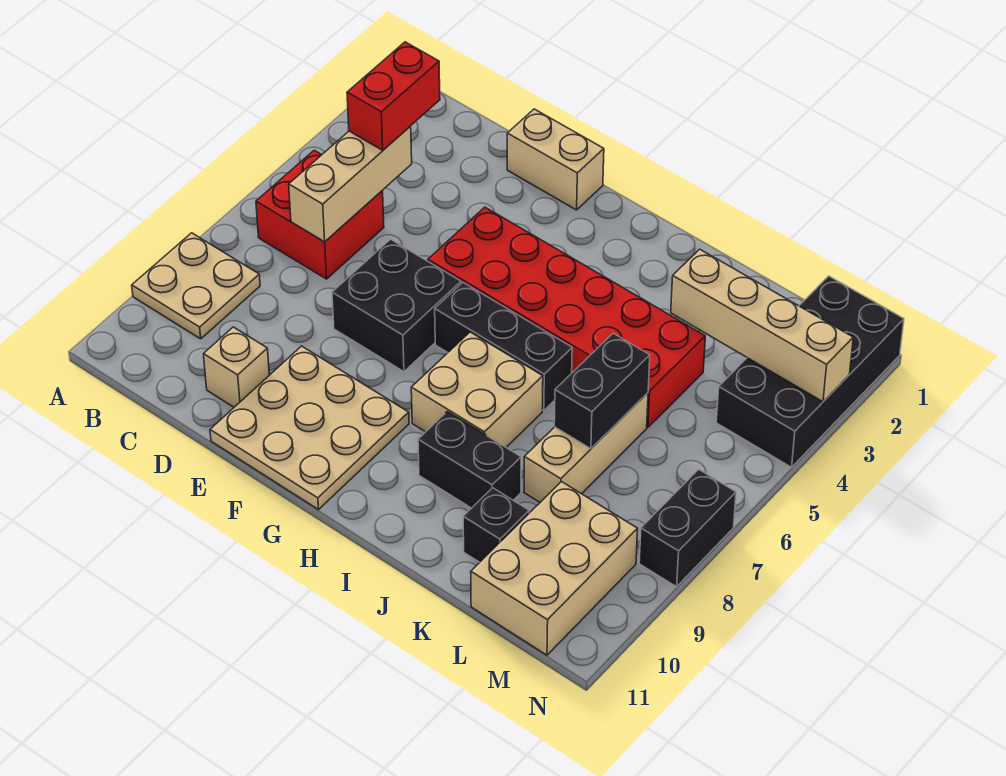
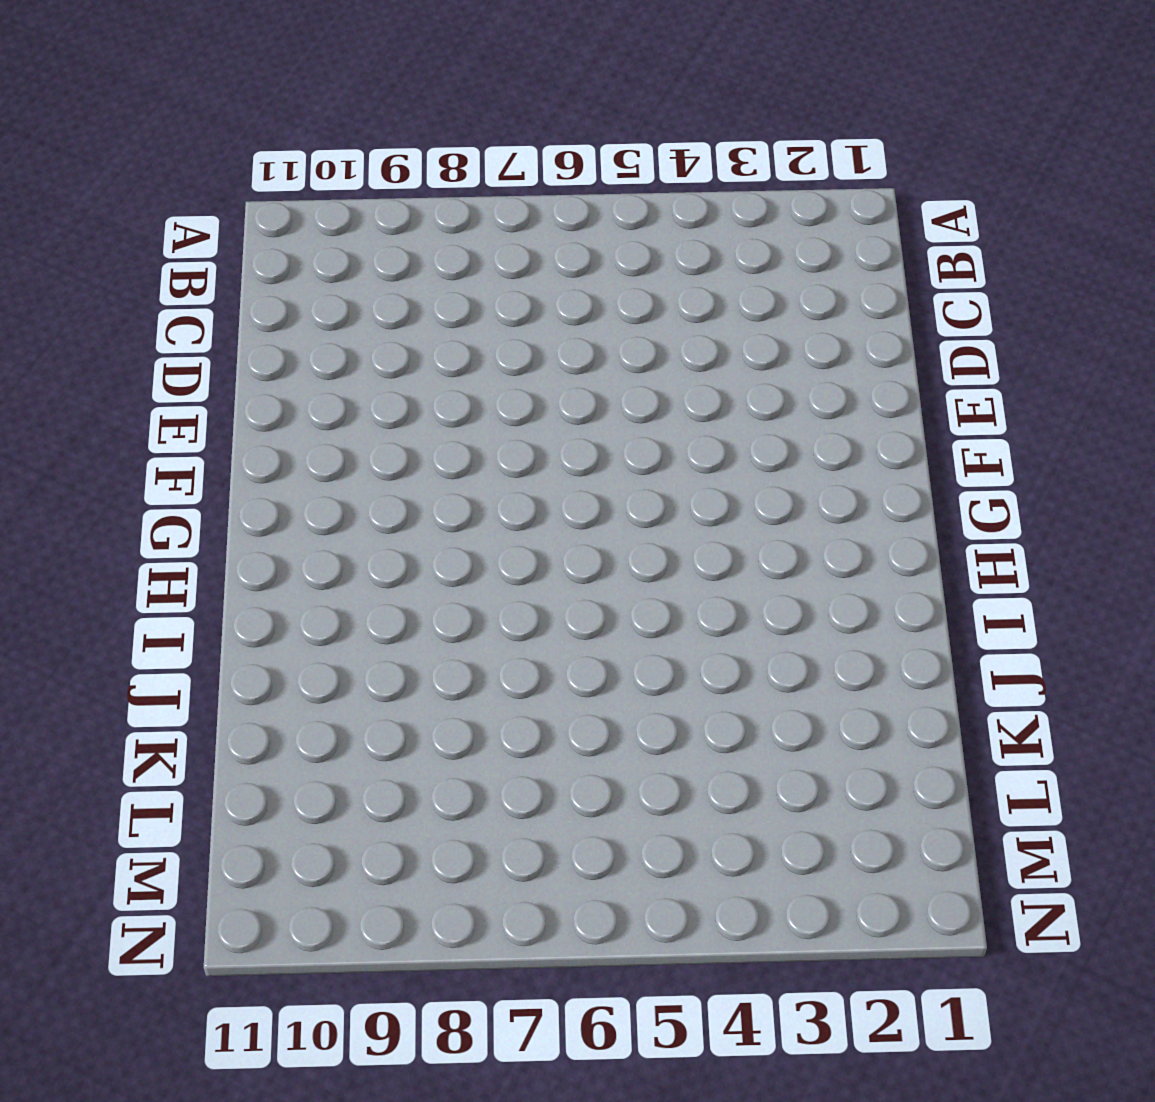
none -> tan 2x2 plate [132,233,260,339]
none -> red 2x2 brick [256,150,384,279]
none -> tan 1x1 brick [204,327,269,407]

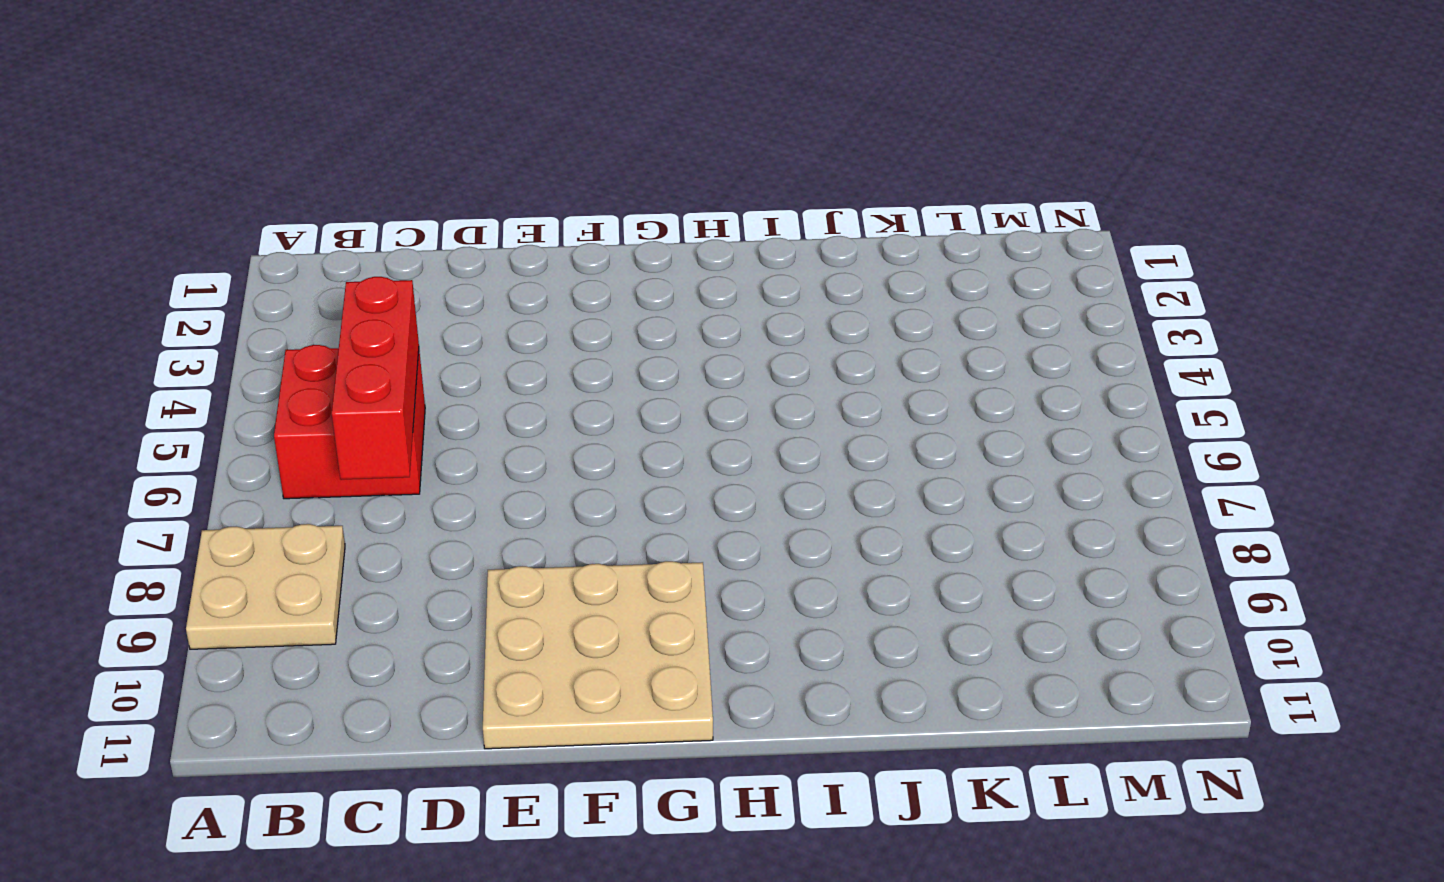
red 1x3 brick [332,277,419,480] -> tan 1x3 brick [289,126,412,242]
none -> tan 1x1 brick [204,327,269,407]
none -> tan 1x2 brick [507,109,604,210]
none -> black 2x2 brick [332,239,461,372]

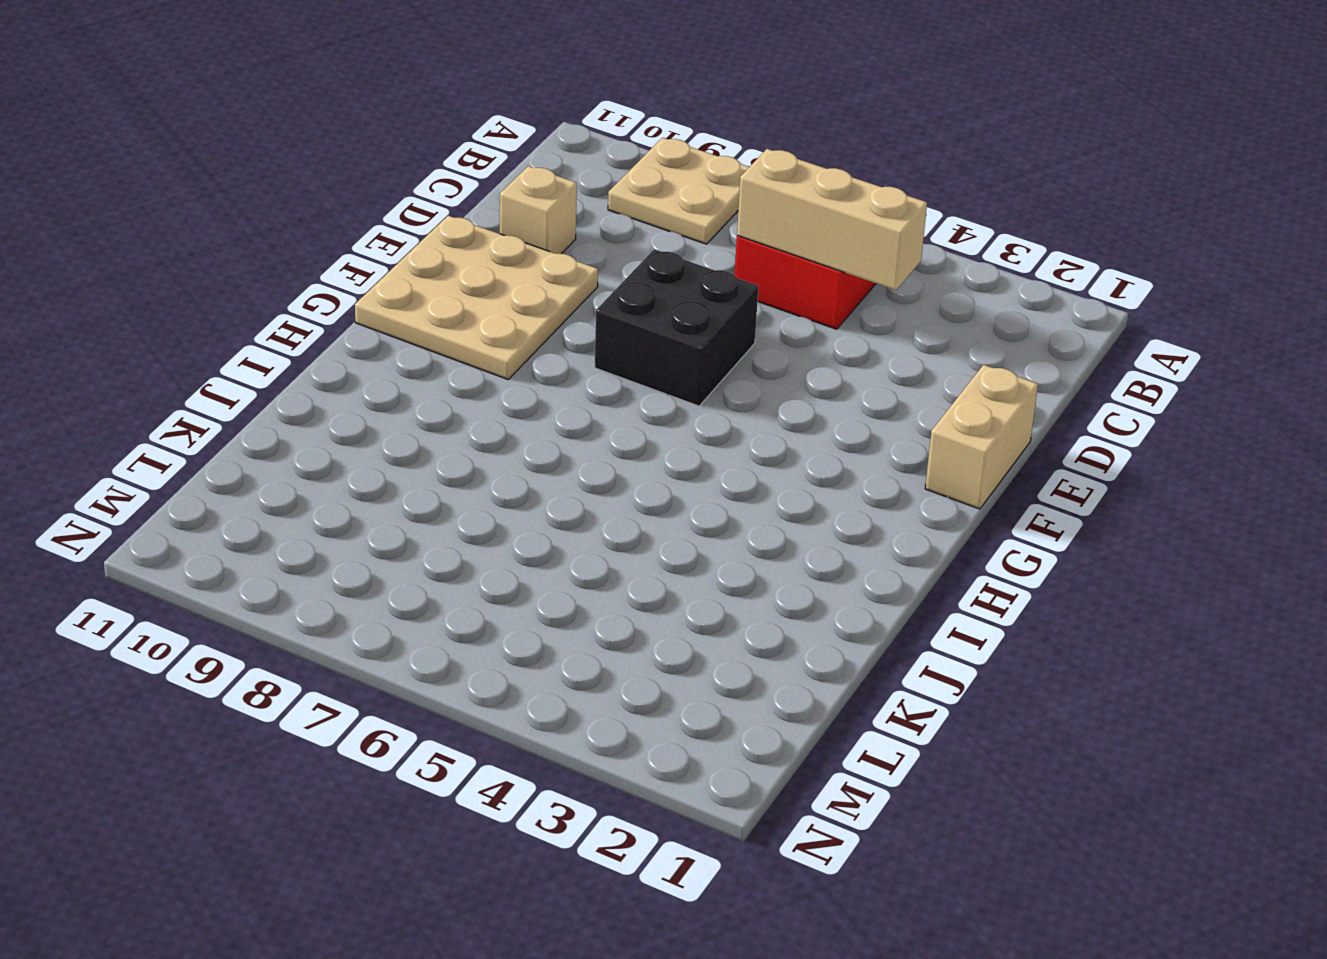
none -> red 2x6 brick [428,207,705,427]
none -> black 1x3 brick [435,283,572,411]
none -> tan 2x2 brick [411,332,543,447]

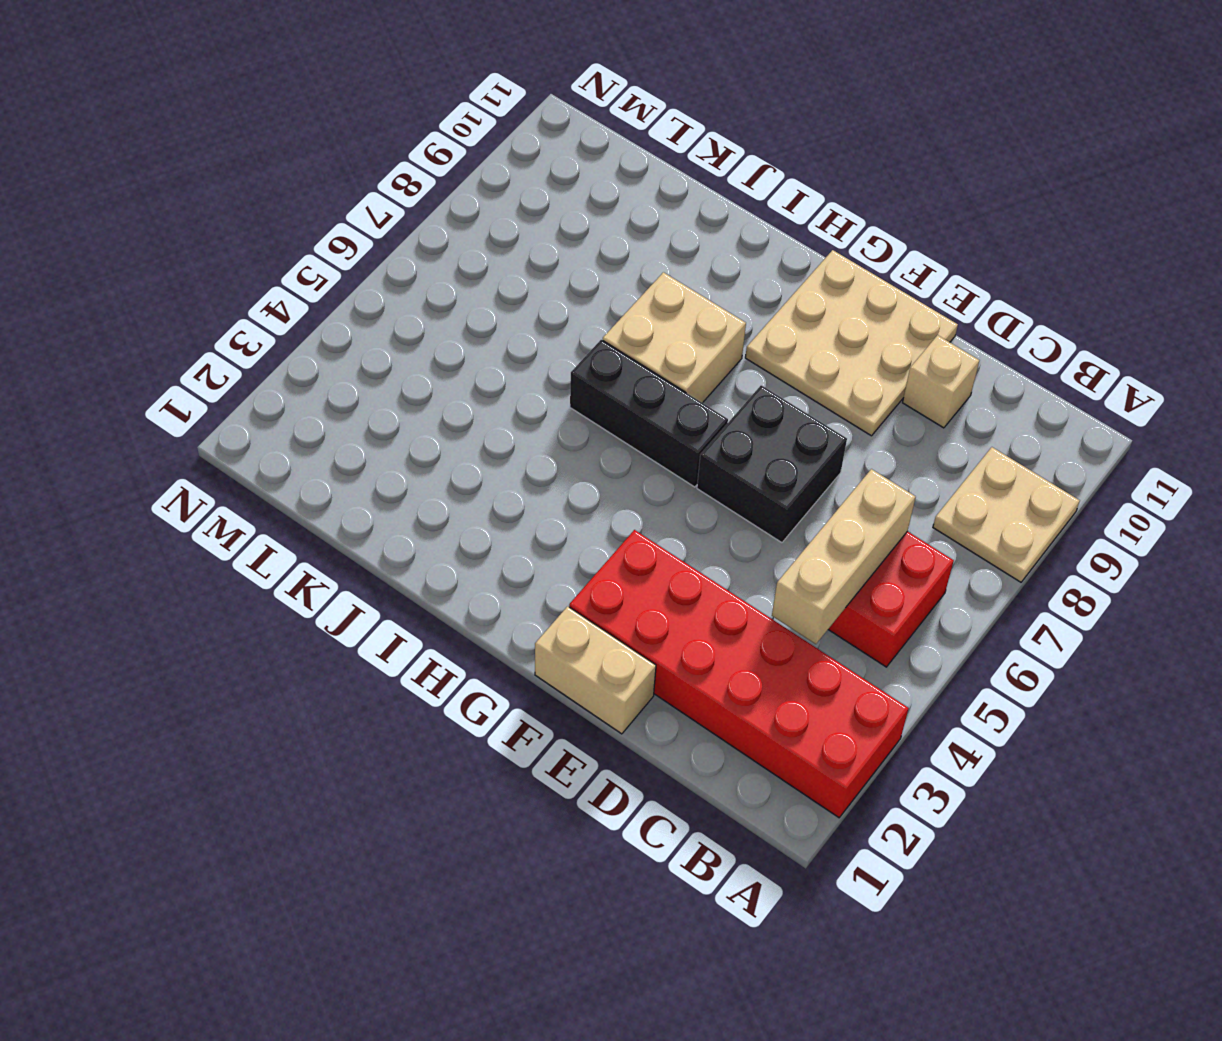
red 2x6 brick [569,530,909,818] -> red 2x6 brick moved to [428,207,705,427]
none -> black 1x2 brick [418,412,521,508]
none -> tan 1x3 brick [524,393,648,502]
none -> black 1x1 brick [463,488,529,562]

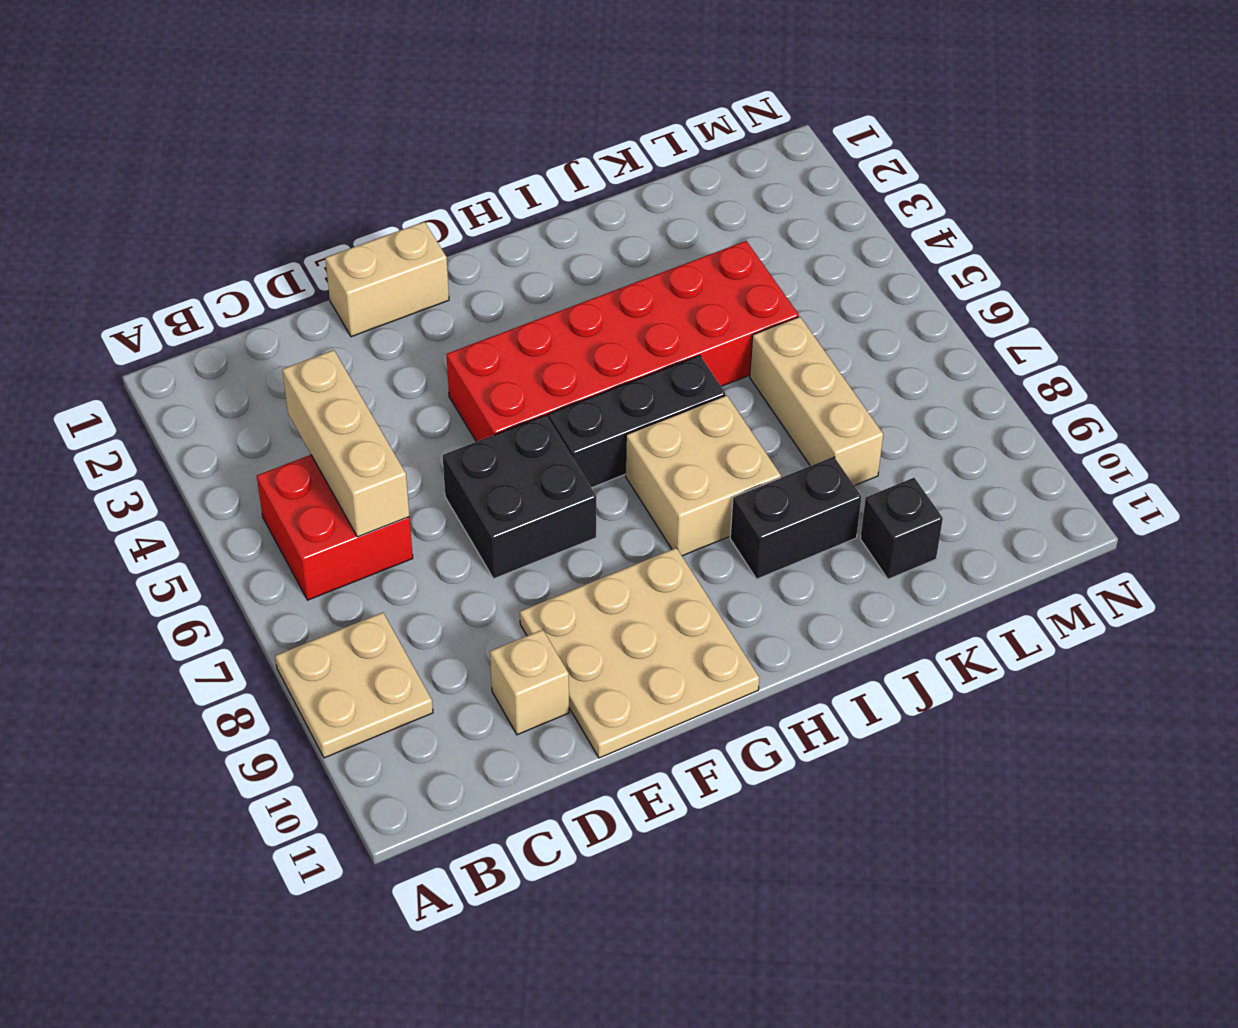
none -> tan 2x3 brick [471,482,638,655]
none -> black 2x4 brick [716,276,904,467]
none -> black 1x2 brick [639,469,736,587]

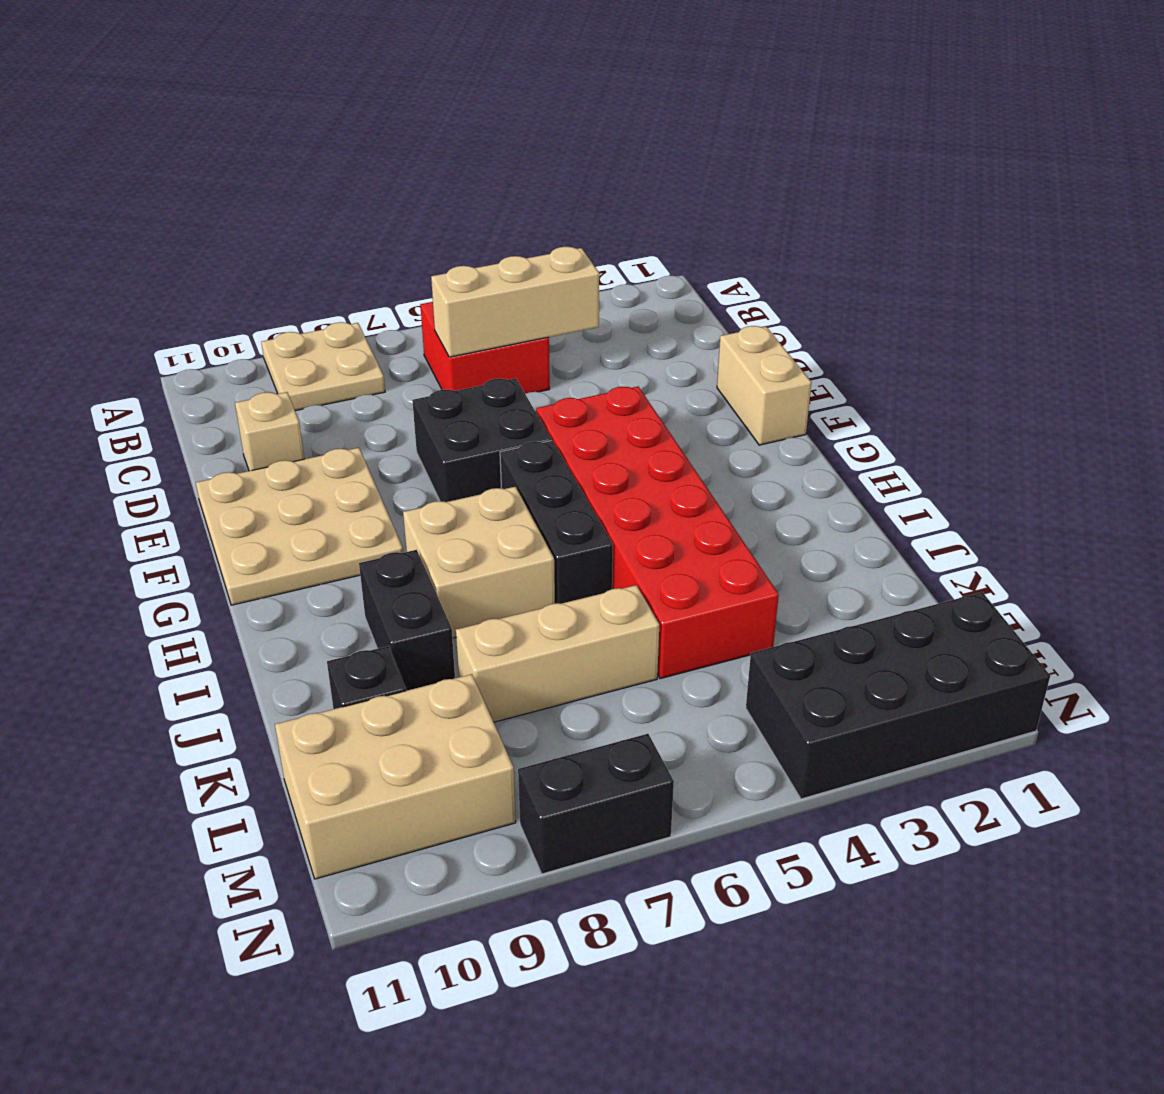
none -> tan 1x4 brick [671,249,853,402]
none -> black 1x2 brick [554,333,650,449]
none -> red 1x2 brick [347,42,440,150]

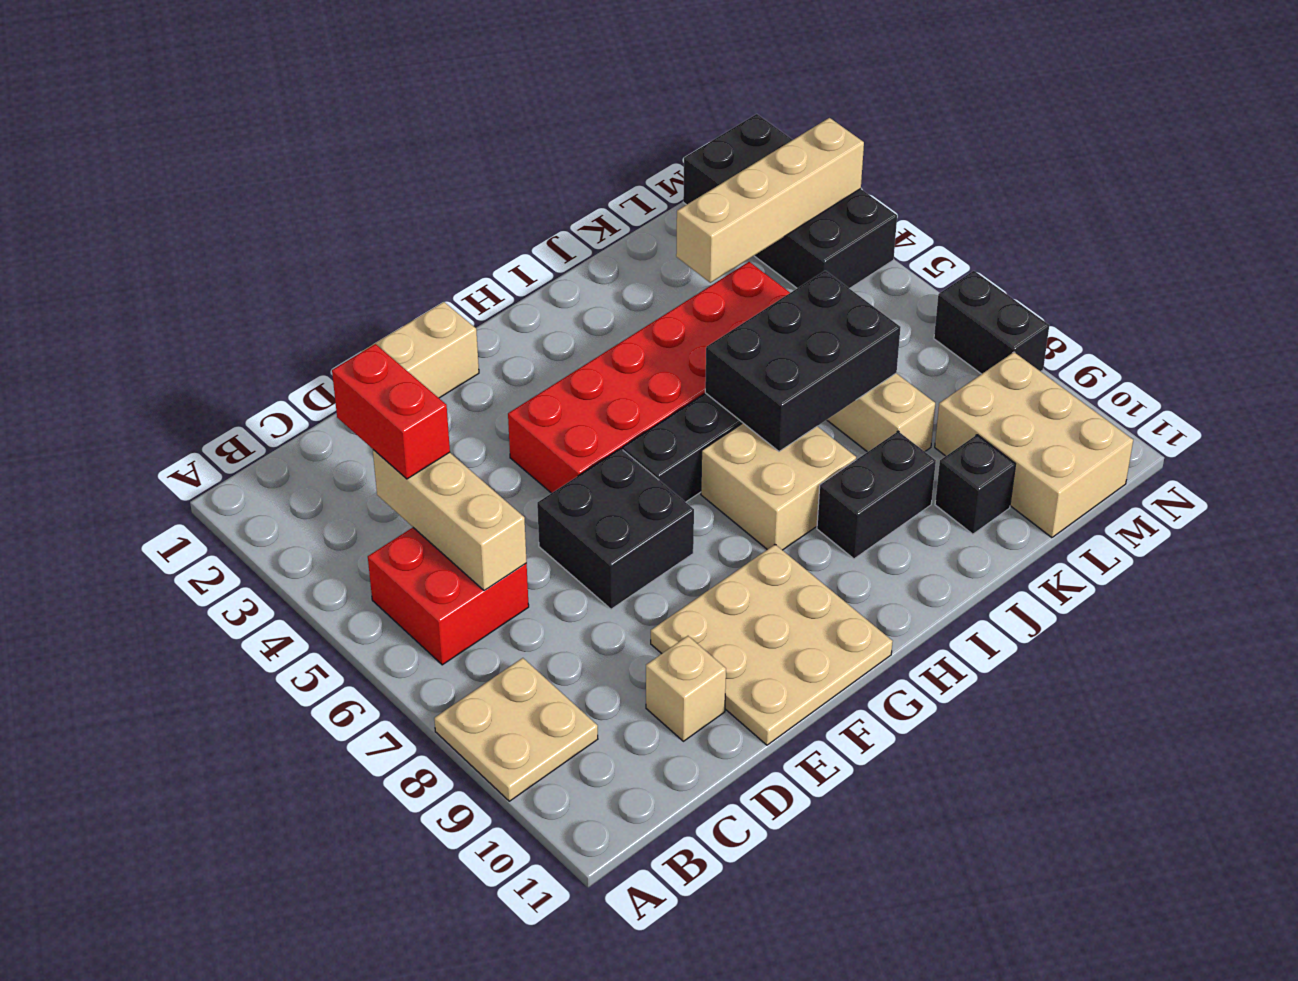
black 2x3 brick [705,271,901,451] -> black 1x2 brick [554,333,650,449]

